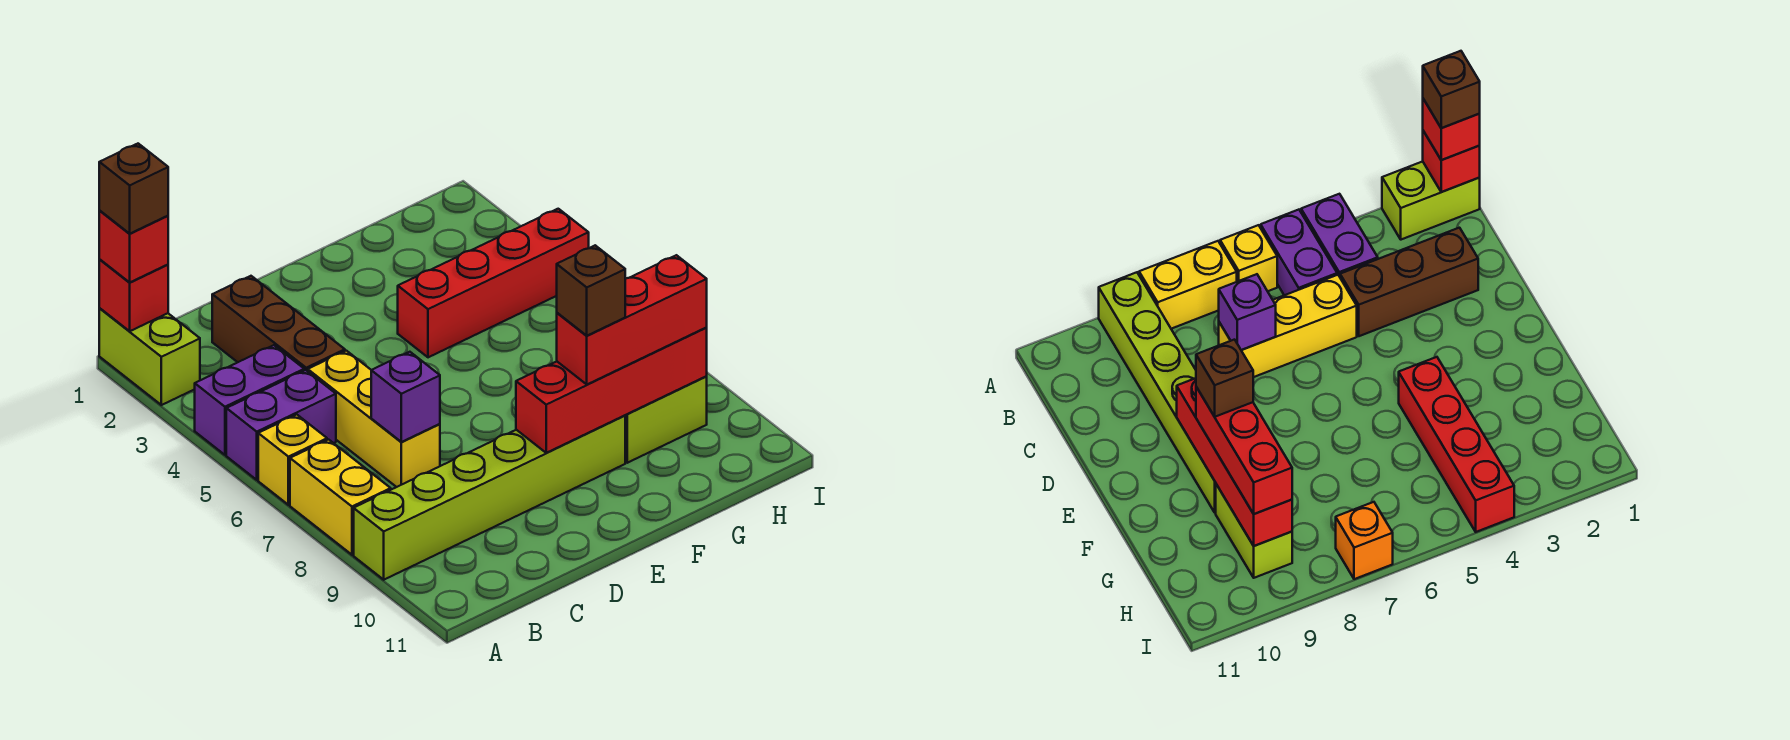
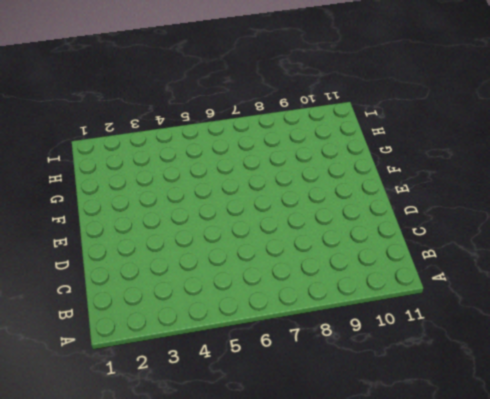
none -> lime 1x2 brick [99,309,200,405]
none -> purple 1x2 brick [195,345,304,455]
none -> purple 1x2 brick [226,370,336,480]

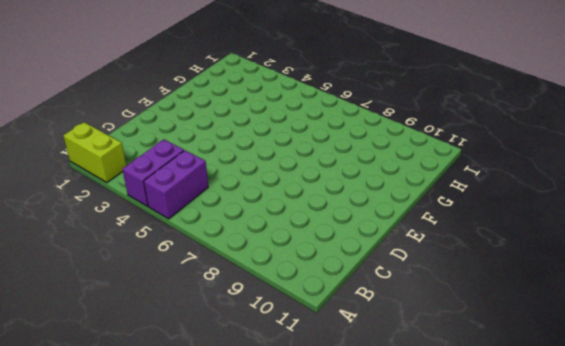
none -> yellow 1x1 brick [258,415,327,505]
none -> yellow 1x2 brick [290,440,391,555]
none -> lime 1x6 brick [354,415,625,580]

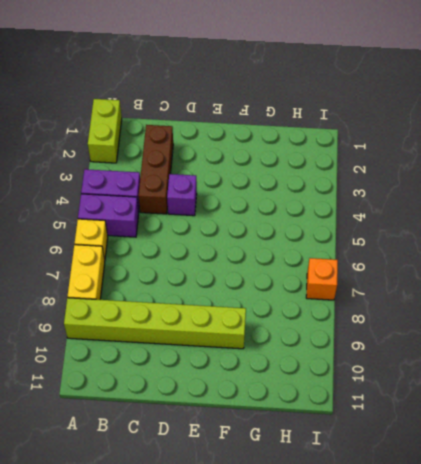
purple 1x1 brick [167,174,197,216] -> purple 1x1 brick moved to [371,352,440,442]
none -> yellow 1x3 brick [308,351,440,487]
none -> red 1x4 brick [398,209,589,357]
none -> lime 1x2 brick [625,377,707,463]

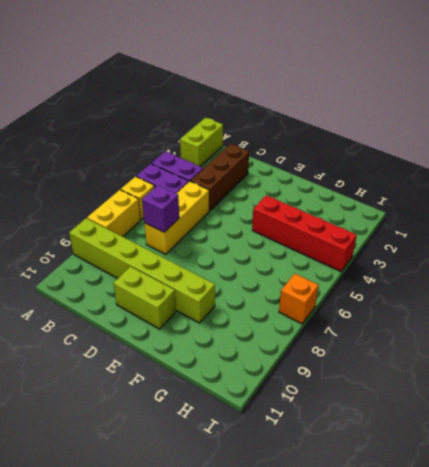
lime 1x2 brick [113,266,176,329] -> lime 1x2 brick moved to [625,377,707,463]
none -> red 1x1 brick [99,260,168,331]
none -> red 1x4 brick [516,327,707,453]
none -> red 1x1 brick [99,211,168,283]

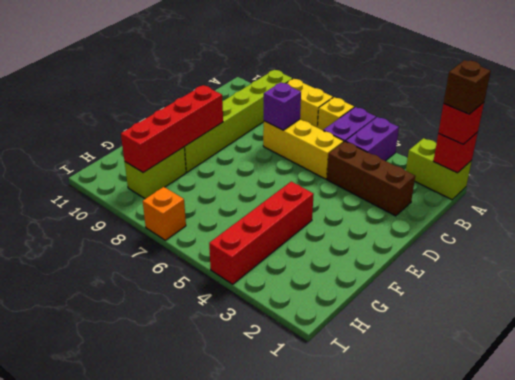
none -> red 1x3 brick [557,255,707,384]
none -> brown 1x1 brick [557,245,625,336]

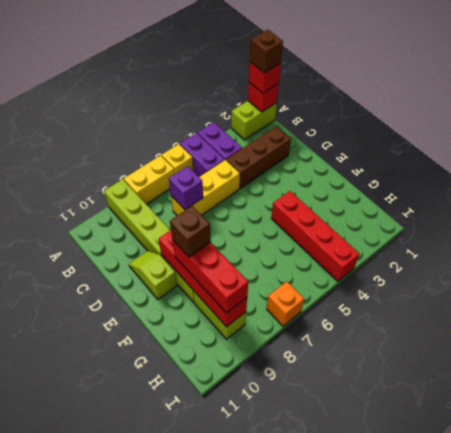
lime 1x2 slope [129,251,177,299] -> none

